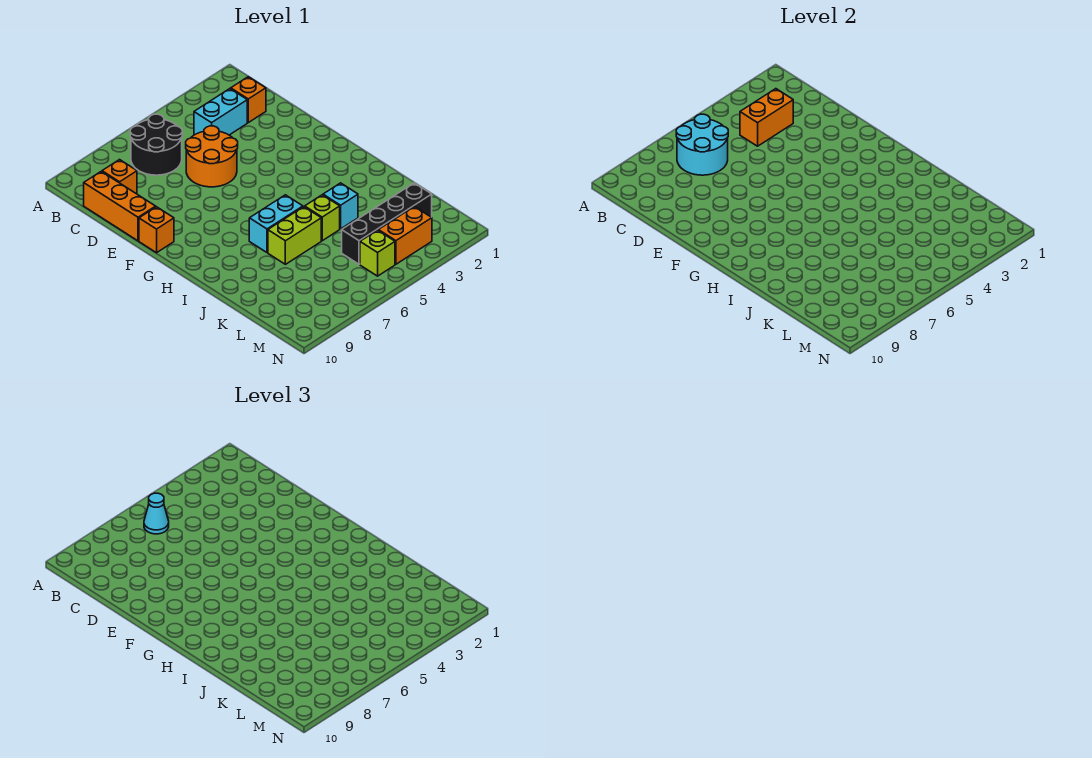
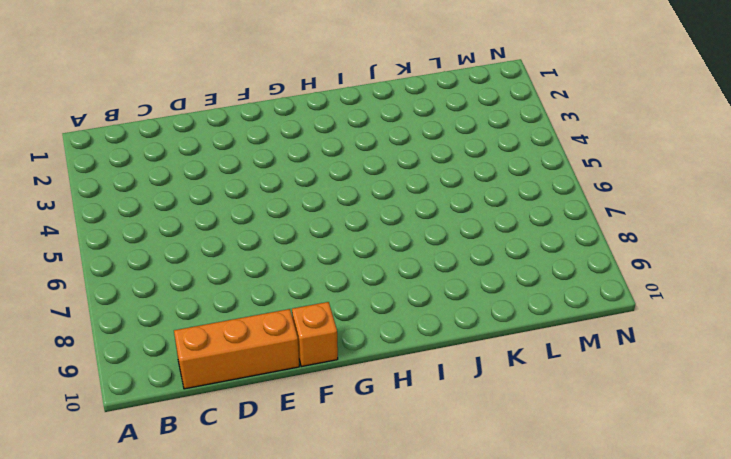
none -> black 2x2 round brick [130,114,182,175]
none -> orange 1x1 brick [231,77,266,123]
none -> cyan 1x2 brick [194,89,247,135]

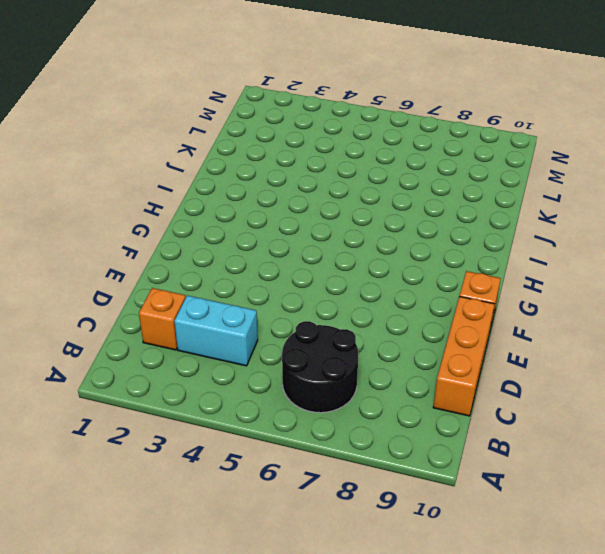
none -> orange 1x1 brick [102,160,137,194]
none -> orange 2x2 round brick [186,126,238,187]
none -> cyan 1x2 brick [249,195,303,253]

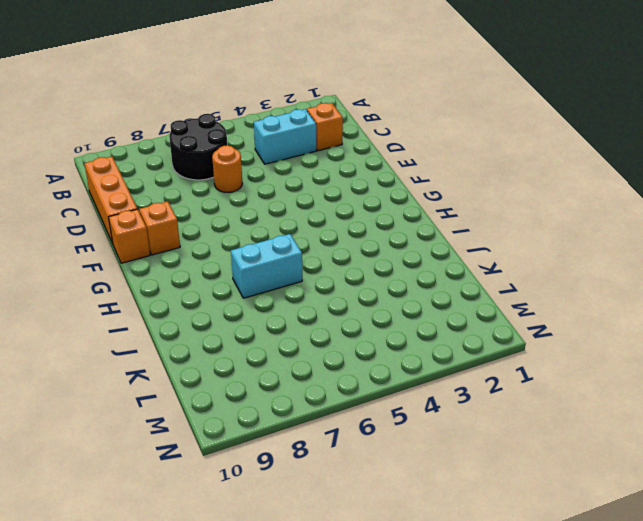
orange 1x1 round brick [212,145,242,193] -> orange 2x2 round brick [186,126,238,187]
orange 1x1 brick [139,201,180,255] -> orange 1x1 brick moved to [102,160,137,194]
none -> cyan 1x1 brick [323,183,358,229]
none -> lime 1x1 brick [305,195,340,241]
none -> lime 1x2 brick [268,207,321,264]

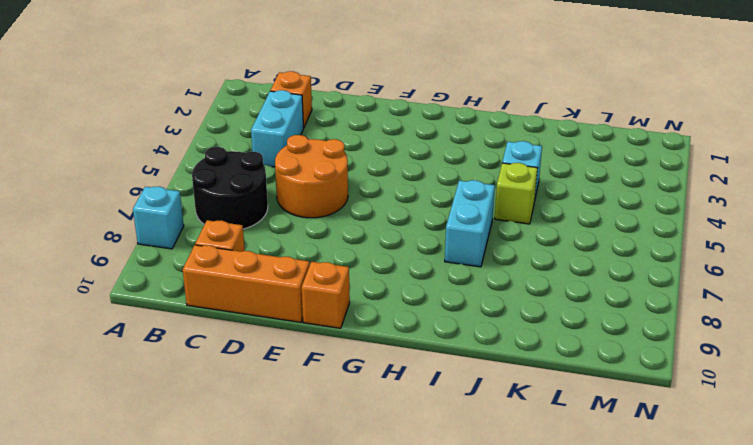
cyan 1x1 brick [133,186,184,249] -> none
none -> lime 1x2 brick [268,207,321,264]
none -> black 1x4 brick [342,183,432,264]
none -> orange 1x2 brick [378,207,432,264]

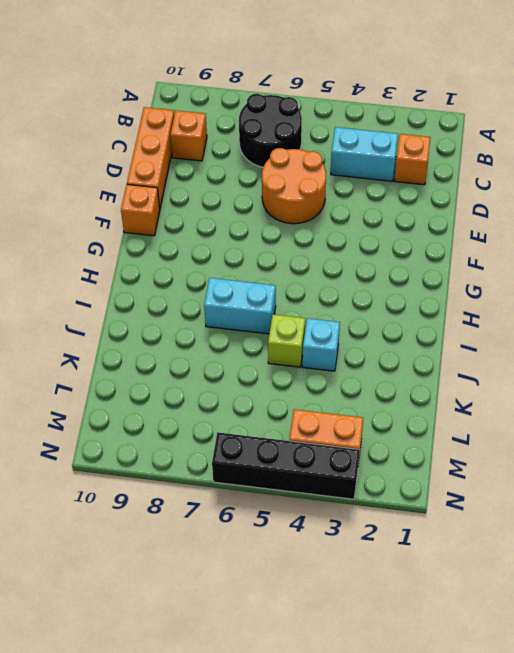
black 1x4 brick [212,432,360,499] -> black 1x4 brick moved to [342,183,432,264]
none -> lime 1x2 brick [268,207,321,264]
none -> lime 1x1 brick [360,230,395,276]
none -> cyan 2x2 round brick [676,114,728,175]

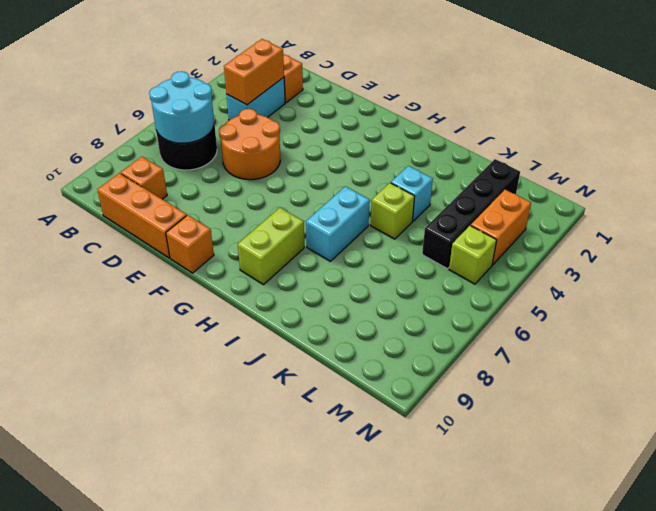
lime 1x2 brick [238,208,304,285] -> lime 1x2 brick moved to [268,207,321,264]
none -> cyan 1x1 cone [144,493,169,534]

